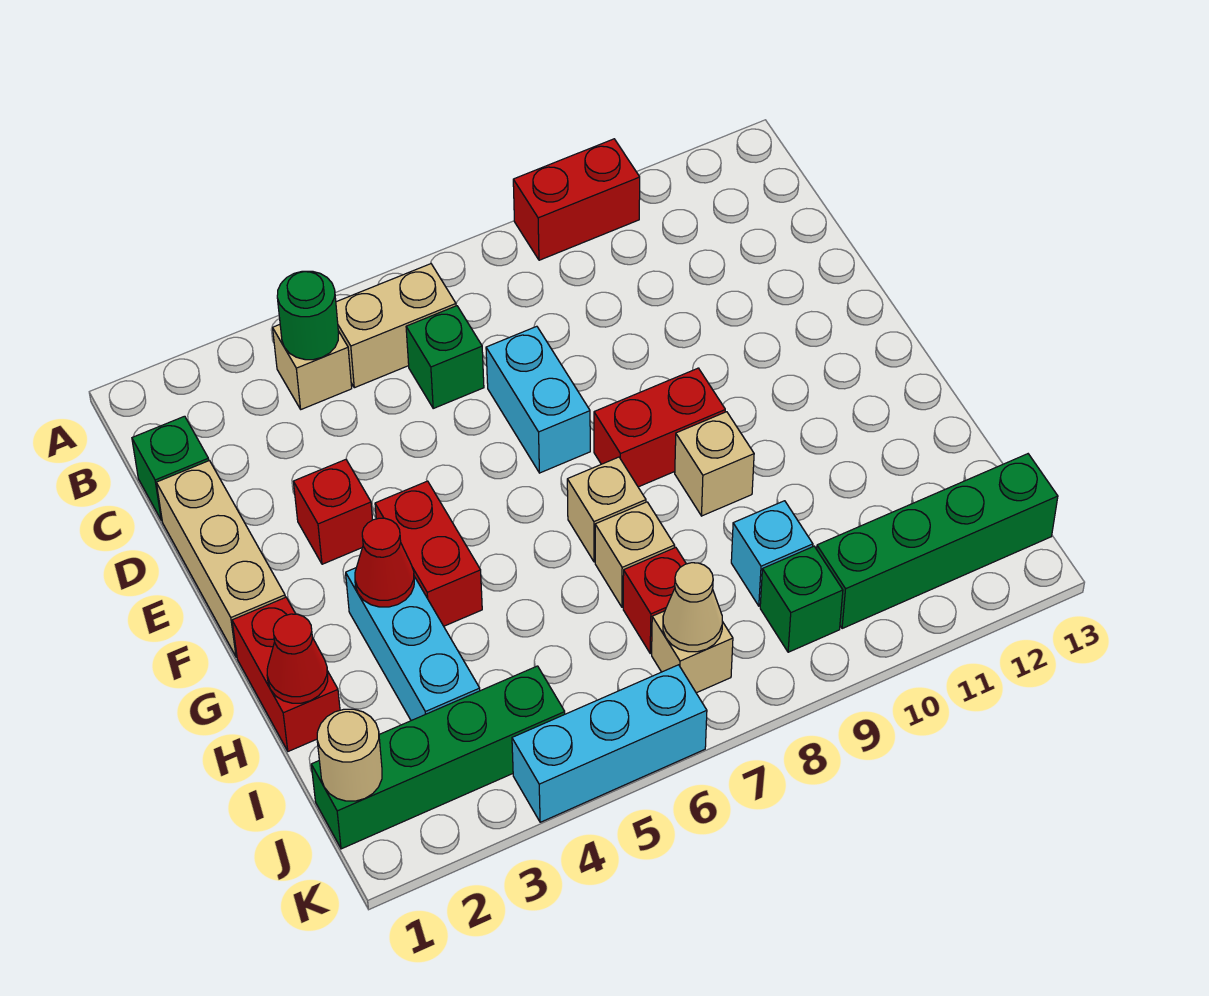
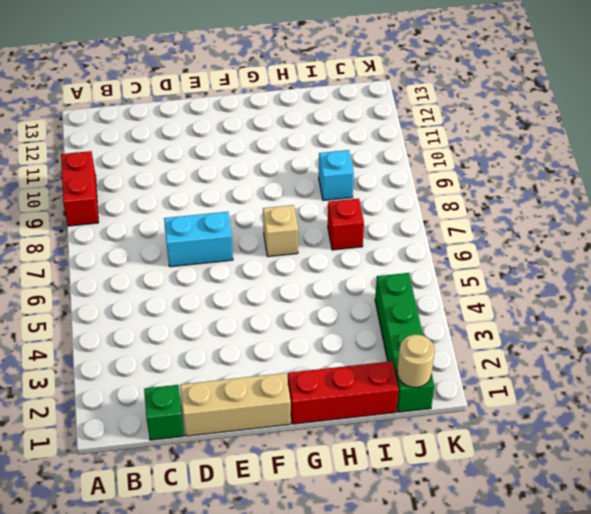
red 1x3 brick [288,361,399,424] -> red 1x2 brick [232,597,340,751]
none -> tan 1x1 brick [273,325,352,409]
none -> tan 1x2 brick [336,264,456,388]
none -> green 1x1 brick [406,306,484,408]

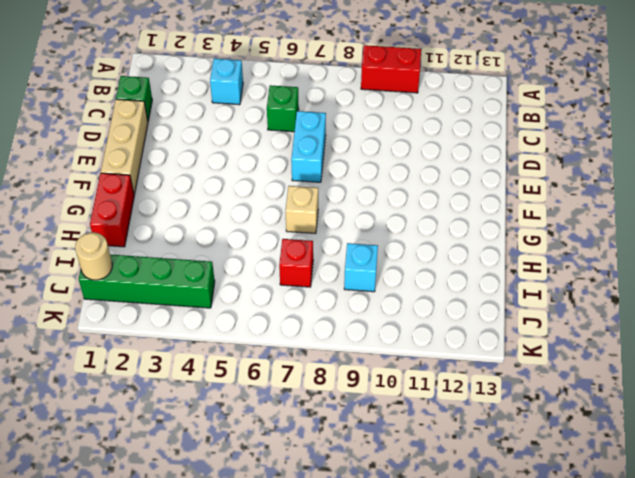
cyan 1x1 brick [210,59,243,105] -> tan 1x1 brick [273,325,352,409]
none -> tan 1x2 brick [336,264,456,388]
none -> red 1x1 brick [293,460,373,564]
none -> red 1x2 brick [375,481,482,626]

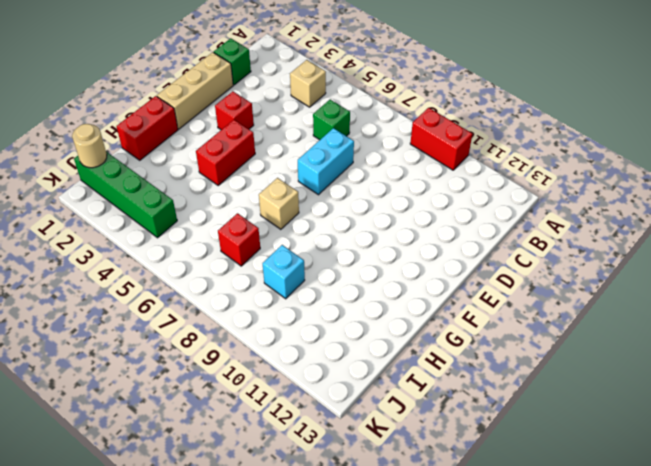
none -> tan 1x2 brick [336,264,456,388]
none -> red 1x2 brick [594,368,725,487]
none -> cyan 1x3 brick [346,568,480,721]

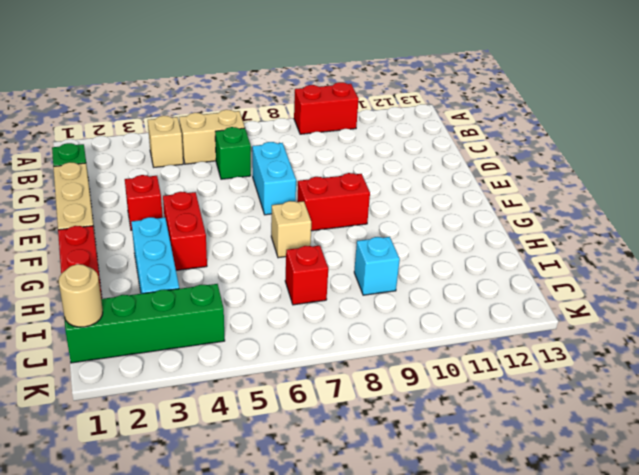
none -> tan 1x1 brick [675,412,754,516]
none -> tan 1x1 brick [595,502,675,607]
none -> tan 1x1 brick [652,611,733,693]

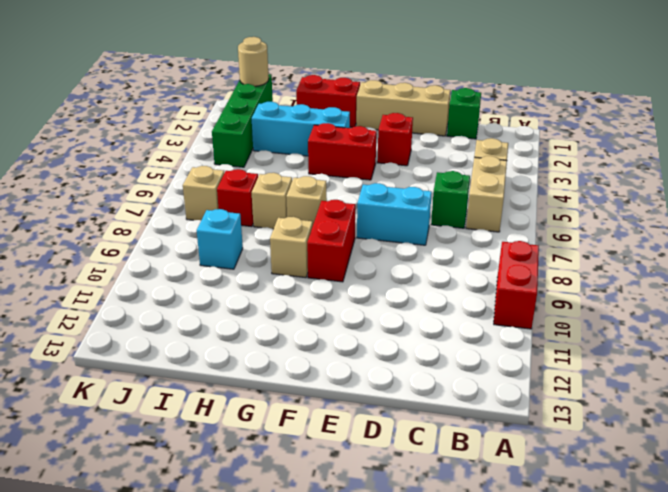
none -> green 1x1 brick [760,546,843,652]
none -> green 1x4 brick [817,454,1058,629]
none -> cyan 1x3 brick [512,665,707,822]

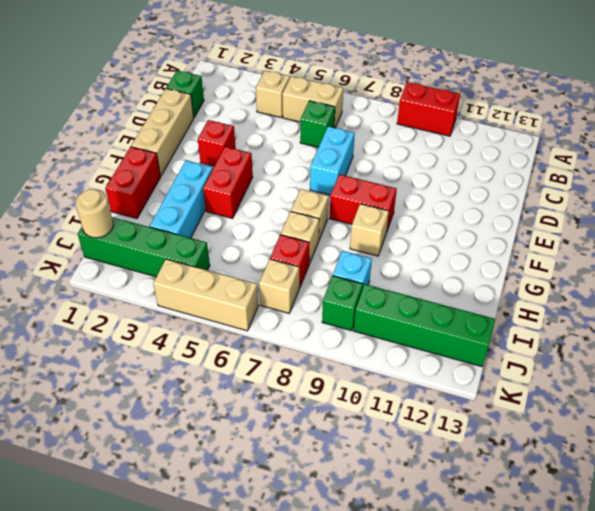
tan 1x3 brick [153,259,258,331] -> cyan 1x3 brick [512,665,707,822]
none -> green 1x1 round brick [277,271,339,360]
none -> red 1x1 cone [355,518,414,607]
none -> red 1x1 cone [267,614,328,703]

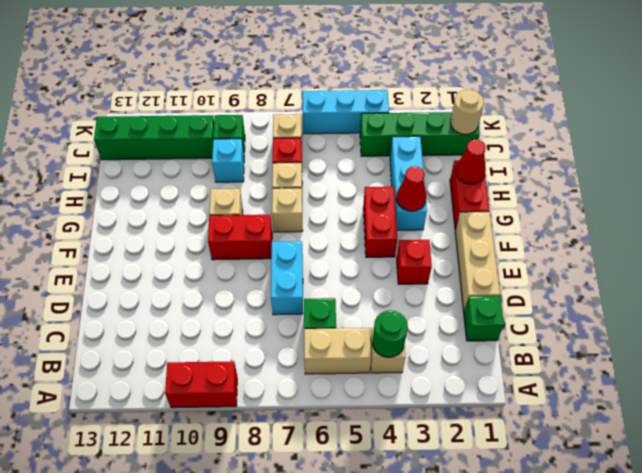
none -> tan 1x1 cone [663,563,722,652]

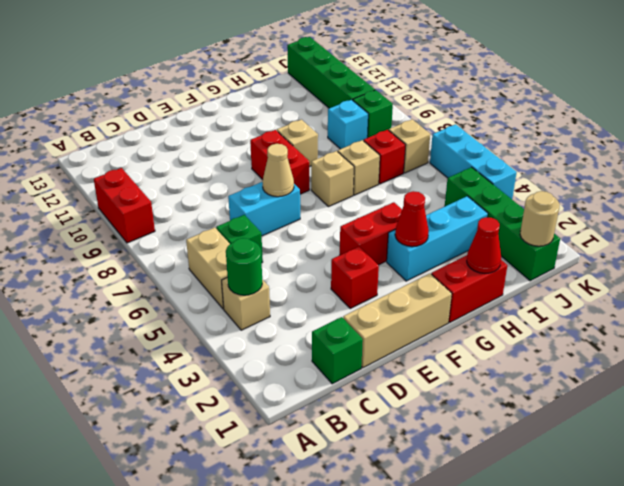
tan 1x1 cone [262,144,294,197] -> tan 1x1 cone moved to [663,563,722,652]

